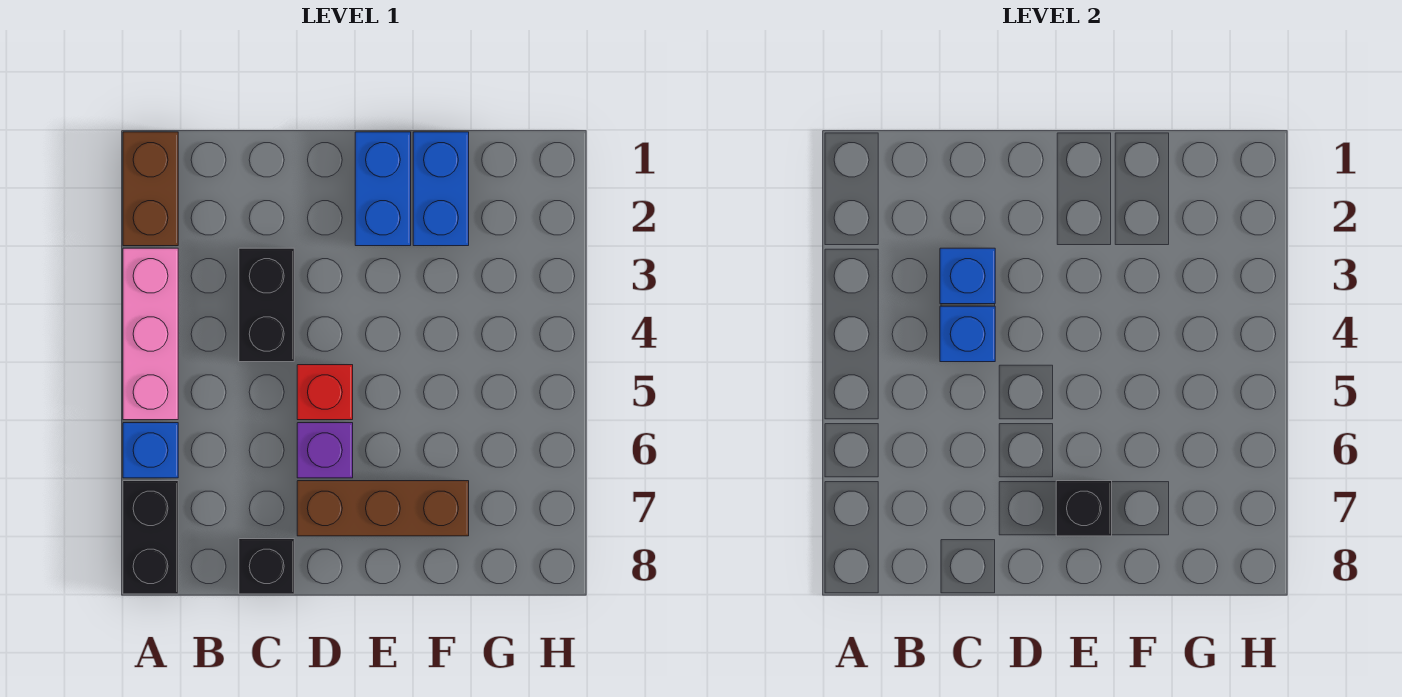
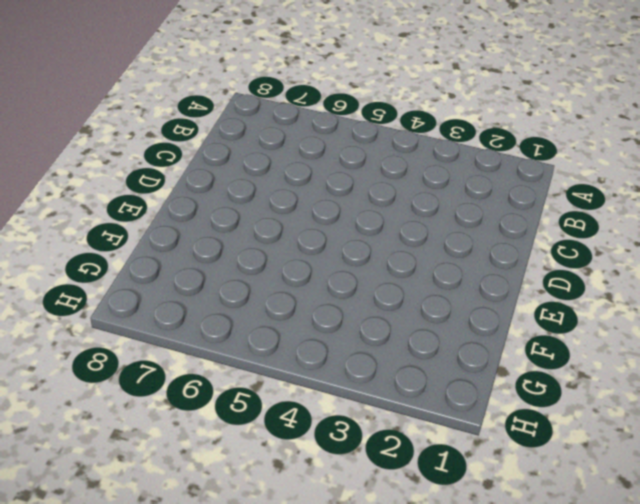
none -> brown 1x2 brick [123,132,178,246]
none -> pink 1x3 brick [123,248,178,420]
none -> blue 1x1 brick [123,423,178,478]

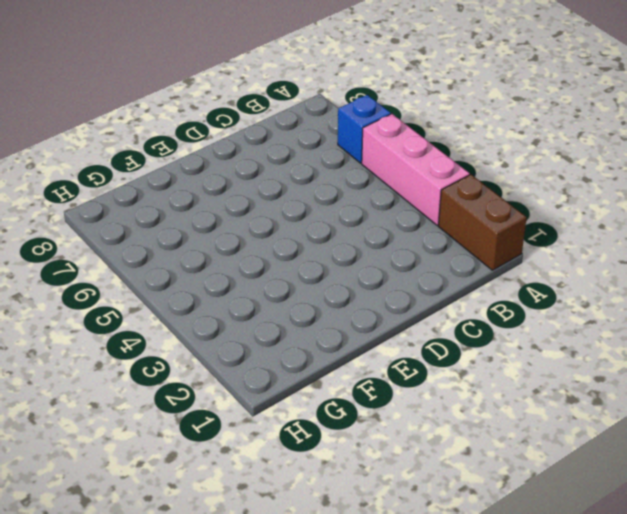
none -> black 1x2 brick [123,481,178,594]
none -> black 1x2 brick [239,248,294,362]
none -> black 1x1 brick [239,539,294,594]

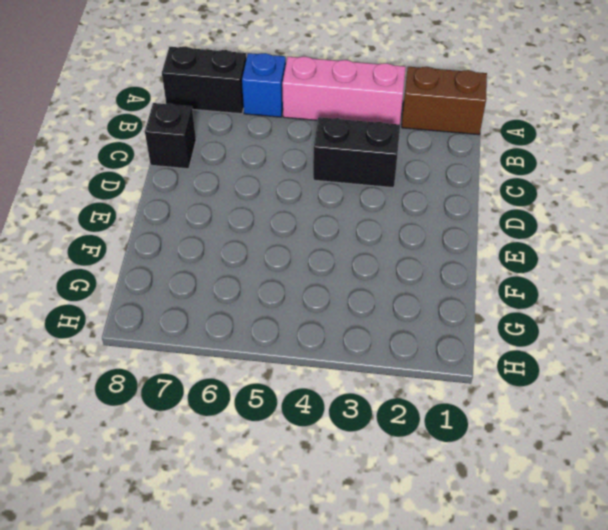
none -> red 1x1 brick [297,365,353,420]
none -> purple 1x1 brick [297,423,353,478]
none -> brown 1x3 brick [297,481,469,536]

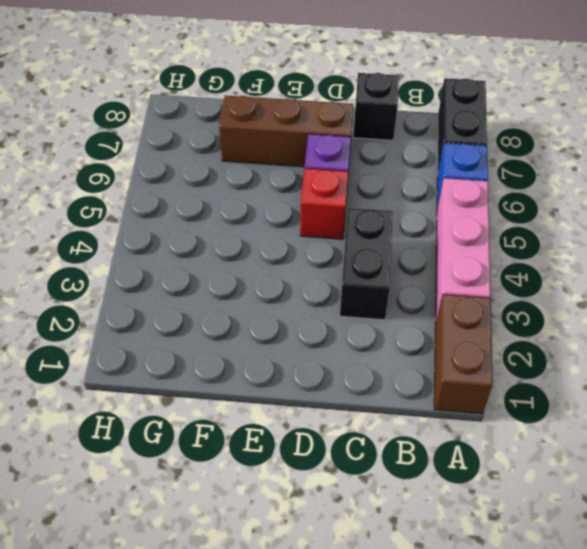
none -> blue 1x2 brick [355,132,411,246]
none -> blue 1x2 brick [413,132,469,246]
none -> blue 1x1 brick [940,248,995,304]

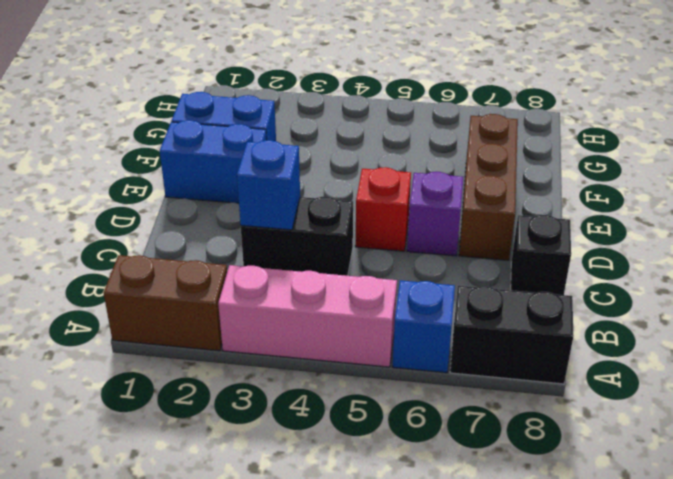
none -> blue 1x1 brick [940,306,995,362]
none -> black 1x1 brick [1056,481,1112,536]

